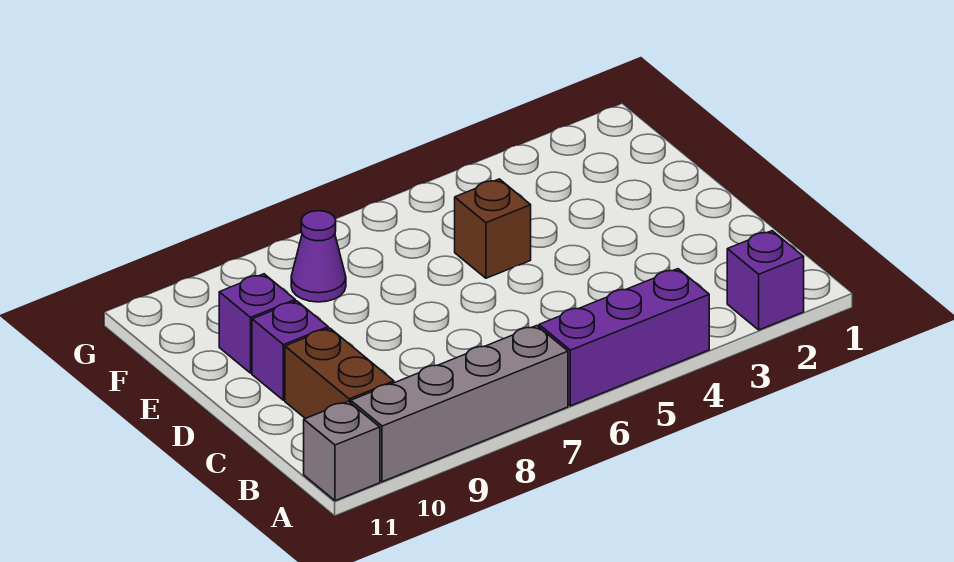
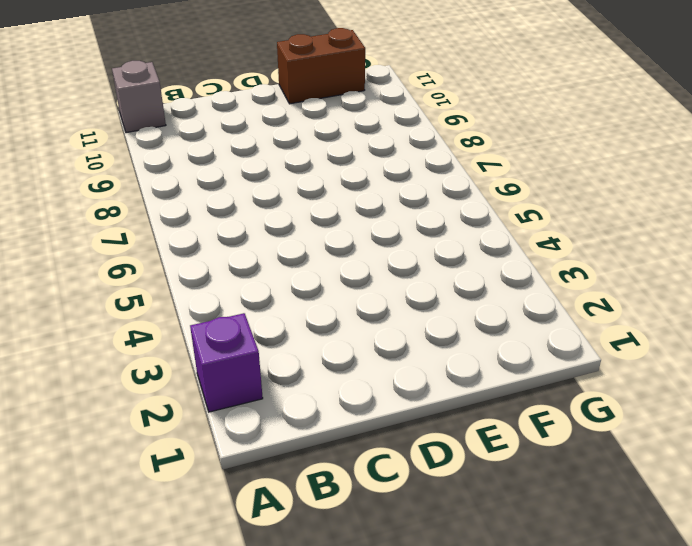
brown 1x2 brick [277,28,365,104] -> brown 1x2 brick moved to [285,328,394,419]
none -> purple 1x3 brick [539,269,709,406]
none -> grey 1x4 brick [351,326,568,482]

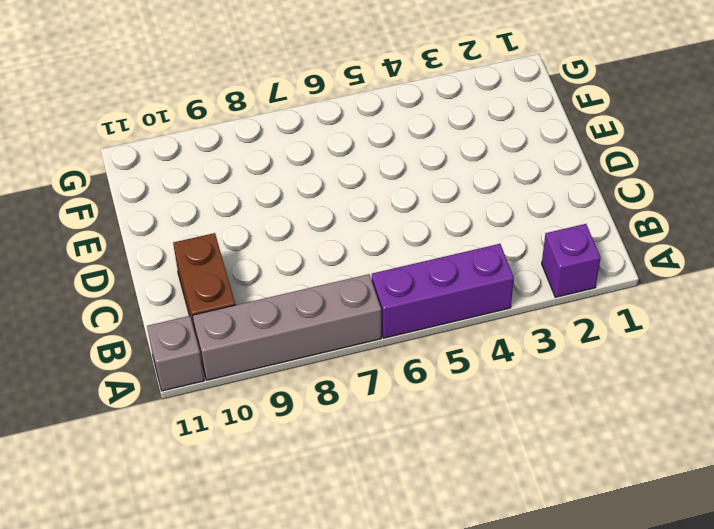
none -> purple 1x1 brick [252,301,328,400]
none -> brown 1x1 brick [455,179,531,278]

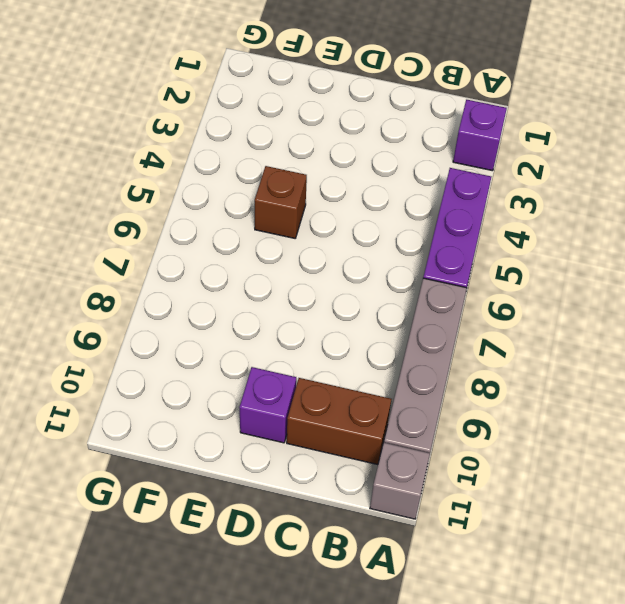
none -> purple 1x1 brick [219,274,295,373]
none -> purple 1x1 cone [291,211,346,302]

